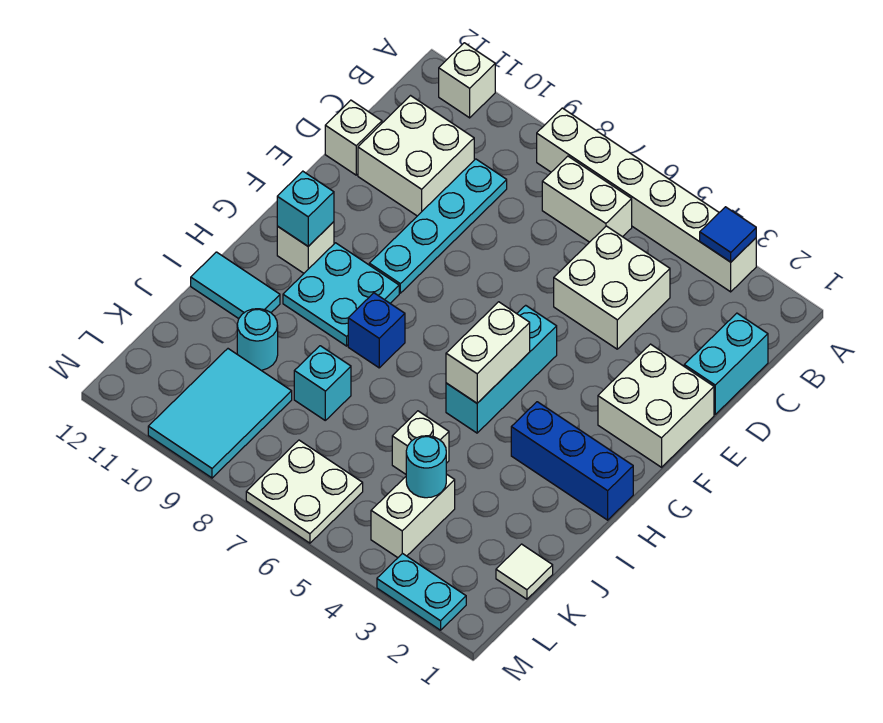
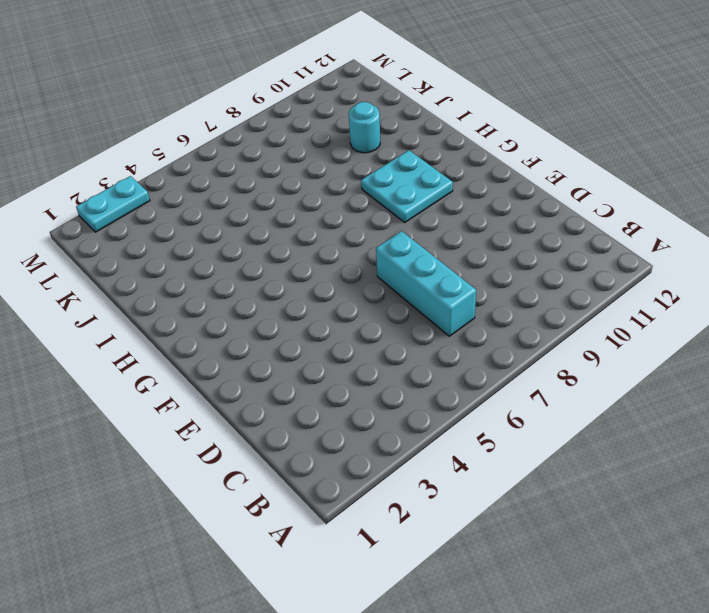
cyan 1x3 brick [376,231,476,336] -> cyan 1x3 brick moved to [446,305,557,433]
none -> white 1x6 brick [537,108,756,292]
none -> white 1x1 brick [439,43,495,118]
none -> white 1x2 brick [542,156,632,242]

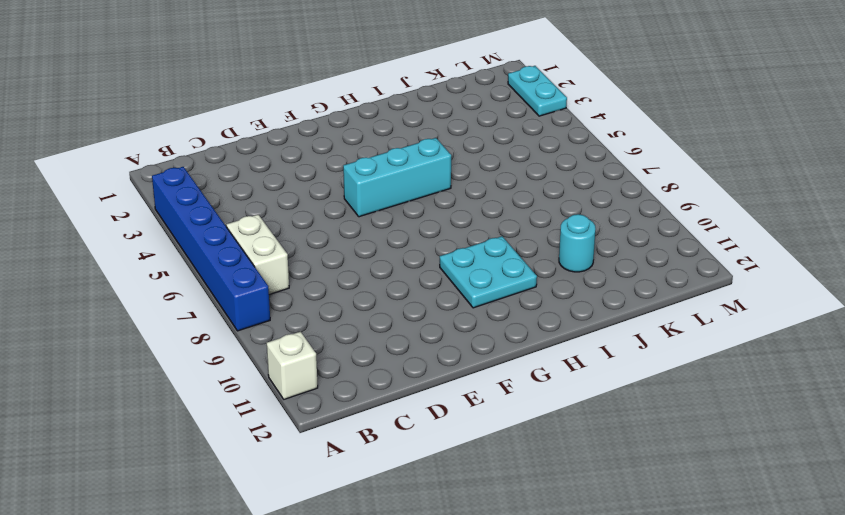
blue 1x6 brick [152,167,270,331] -> white 1x6 brick [537,108,756,292]
none -> cyan 1x2 brick [684,313,768,414]
none -> white 2x2 brick [554,226,670,349]
none -> cyan 1x4 plate [369,159,507,293]

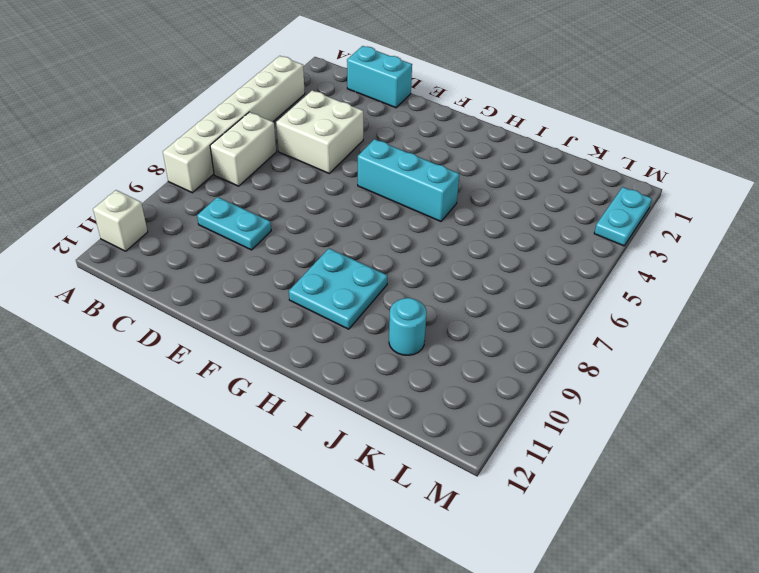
cyan 1x2 plate [197,197,271,250] -> cyan 1x4 plate [369,159,507,293]
none -> white 2x2 brick [358,96,474,216]
none -> white 1x1 brick [325,100,382,175]
none -> white 2x2 brick [598,344,714,467]

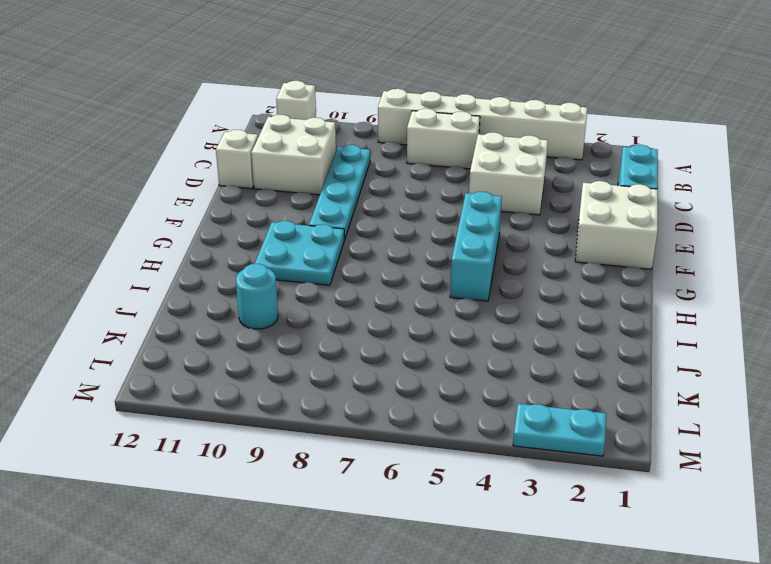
none -> white 1x1 brick [277,222,334,273]
none -> blue 1x3 brick [511,402,633,520]
none -> blue 1x1 brick [348,293,405,368]

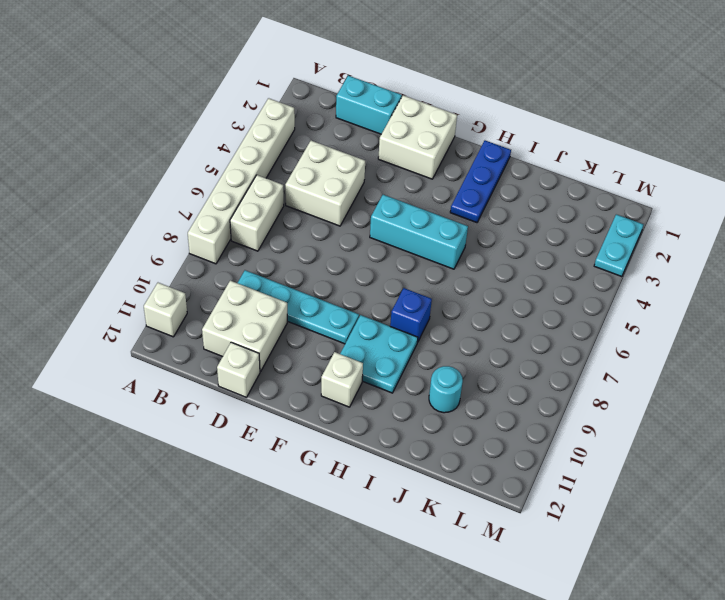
blue 1x3 plate [450,140,511,223] -> blue 1x3 brick [511,402,633,520]
none -> cyan 1x2 tile [191,252,280,319]
none -> white 1x1 brick [392,411,449,474]
none -> cyan 1x1 brick [294,346,351,420]

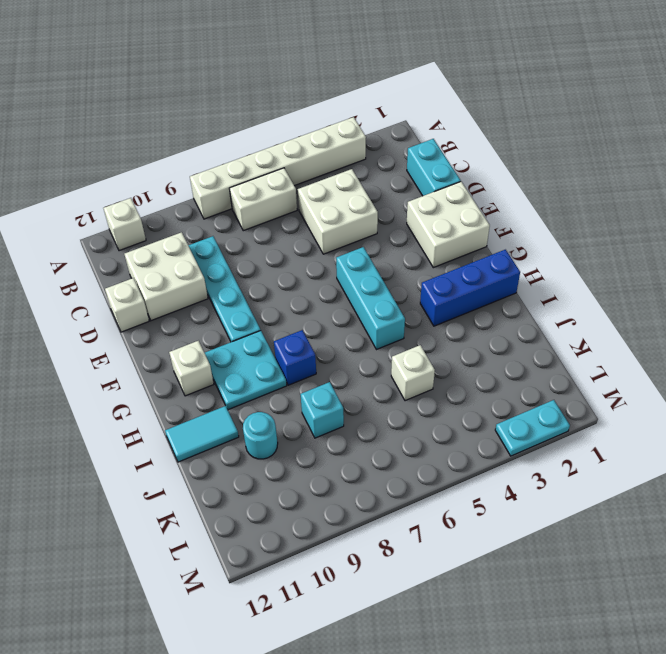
none -> white 1x1 tile [496,544,553,599]
none -> white 1x2 brick [371,474,455,558]
none -> cyan 2x3 tile [148,349,292,478]

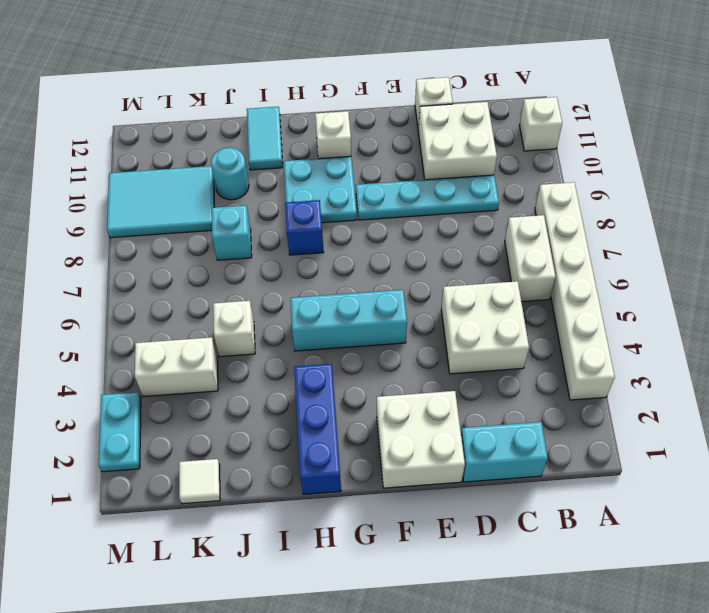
none -> white 2x2 plate [246,440,363,543]
none -> blue 1x1 tile [700,207,756,262]
none -> white 1x2 brick [446,302,530,403]

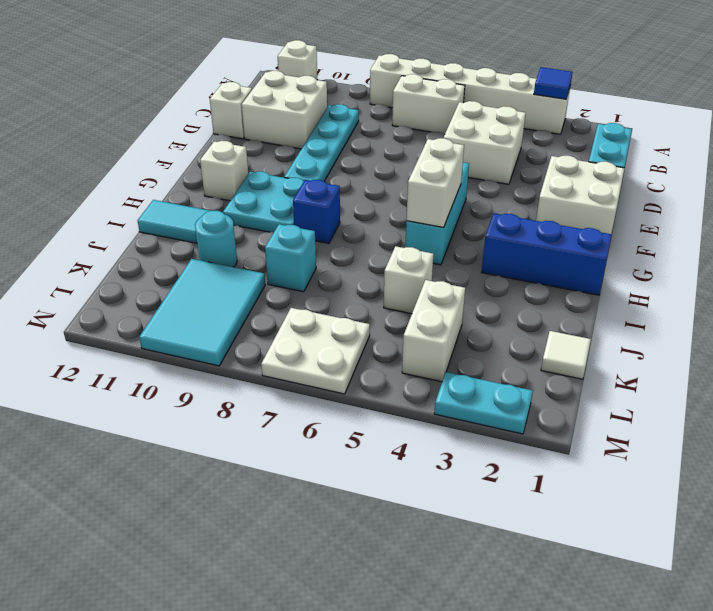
none -> cyan 1x1 brick [277,171,334,246]
none -> cyan 1x1 round brick [406,436,446,498]

